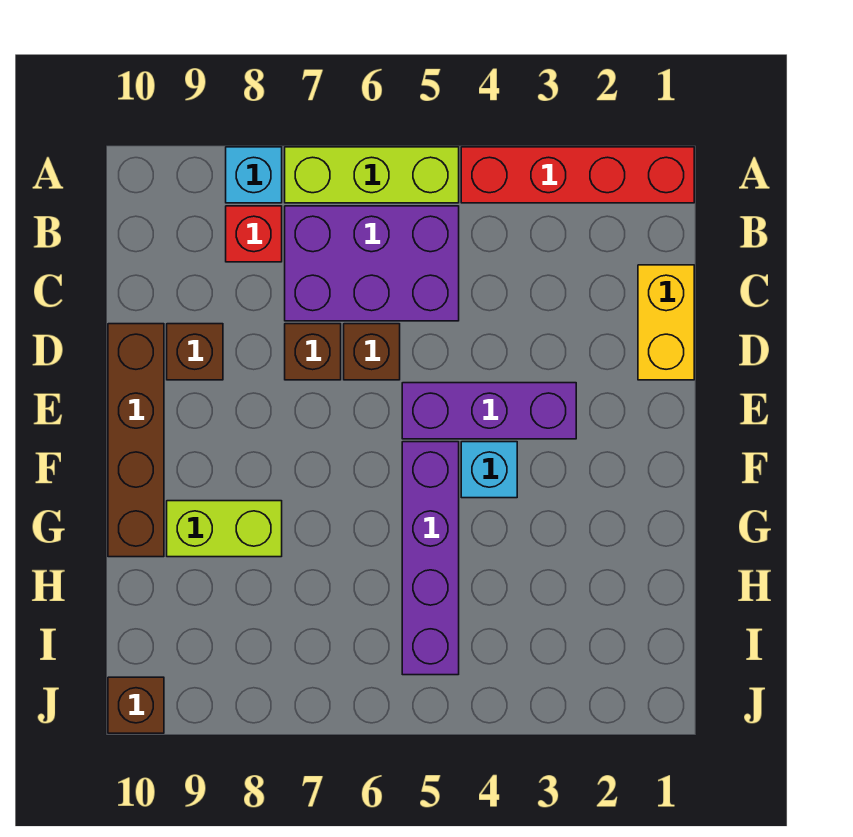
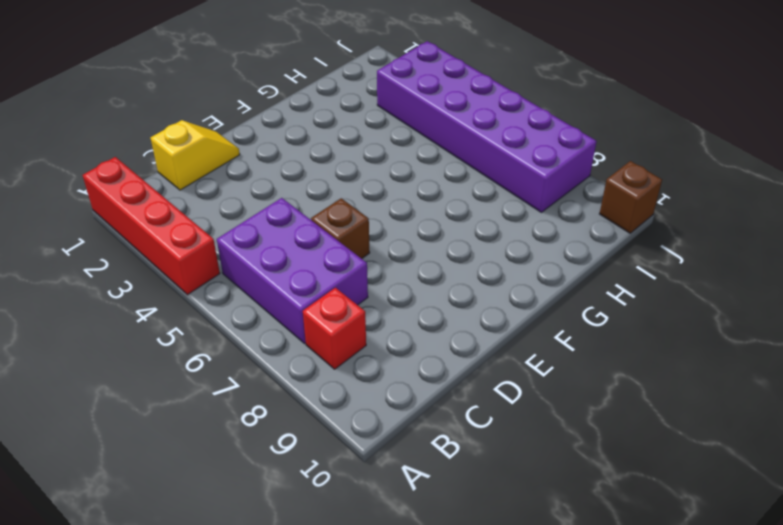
yellow 1x2 slope [151,120,240,190] -> yellow 1x2 brick [638,265,694,380]
purple 2x6 brick [377,41,597,212] -> purple 1x4 brick [402,442,459,675]
none -> lime 1x3 brick [285,147,459,203]
none -> cyan 1x1 brick [226,147,282,203]
none -> brown 1x1 brick [285,324,341,380]

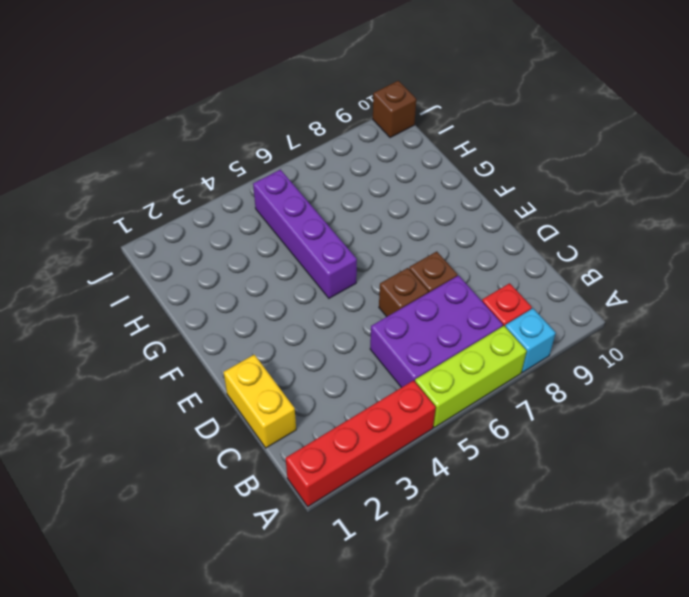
none -> brown 1x1 brick [167,324,223,380]
none -> brown 1x4 brick [108,324,164,557]
none -> purple 1x3 brick [402,383,576,439]

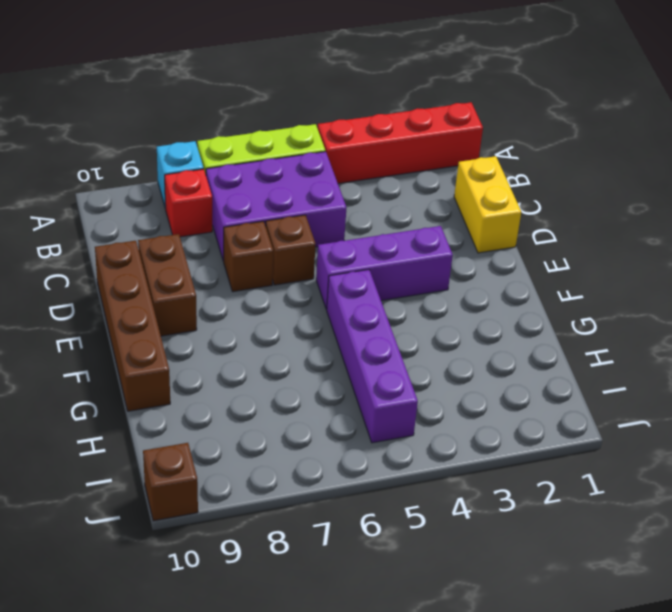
brown 1x2 brick [138,234,197,336] -> brown 1x1 brick [167,324,223,380]
none -> cyan 1x1 brick [461,442,517,498]
none -> lime 1x2 brick [167,501,282,557]

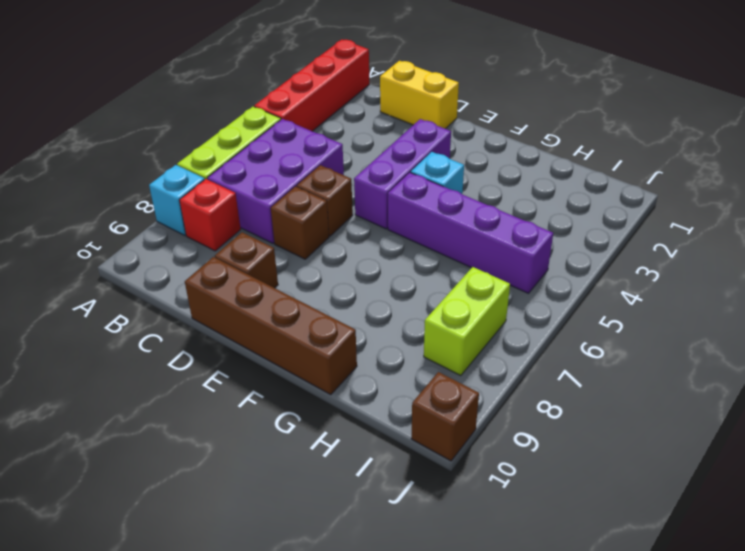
lime 1x2 brick [424,267,510,376] -> lime 1x2 brick moved to [167,501,282,557]

